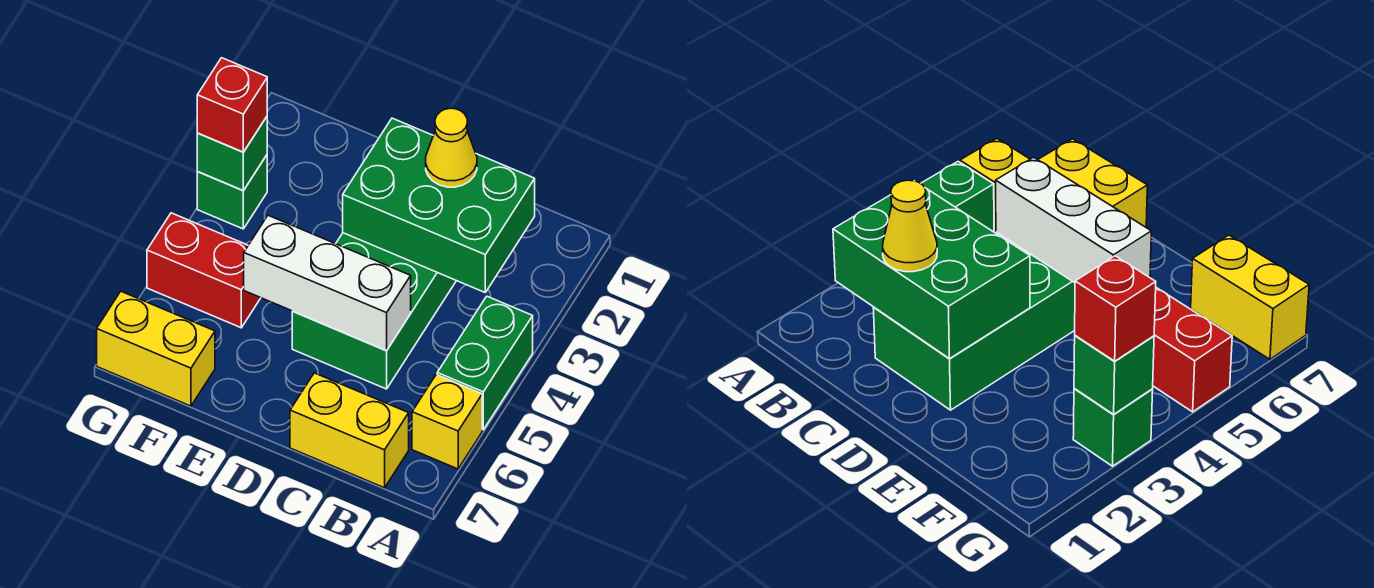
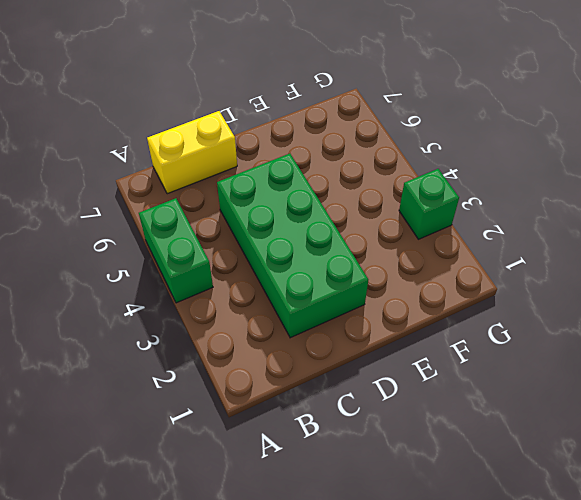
none -> yellow 1x1 brick [412,375,482,469]
none -> red 1x2 brick [147,213,260,328]
none -> yellow 1x2 brick [97,291,215,406]

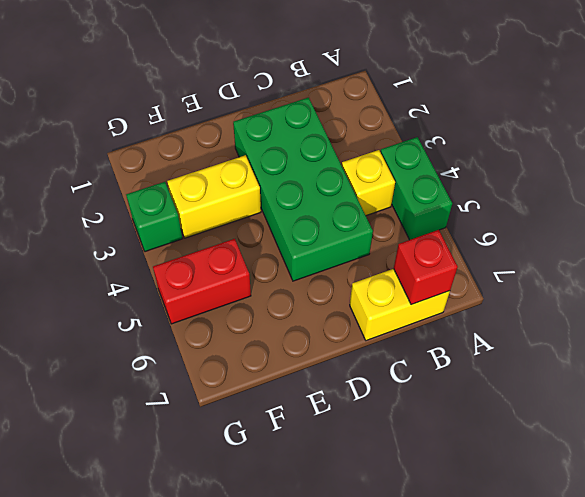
yellow 1x1 brick [342,150,395,215] -> yellow 1x1 brick moved to [412,375,482,469]
red 1x1 brick [394,230,458,305] -> red 1x1 brick moved to [197,58,267,152]
yellow 1x2 brick [167,155,261,238] -> yellow 1x2 brick moved to [97,291,215,406]
none -> green 2x3 brick [343,118,535,292]
none -> white 1x3 brick [244,215,411,351]
none -> green 1x1 brick [197,117,267,191]

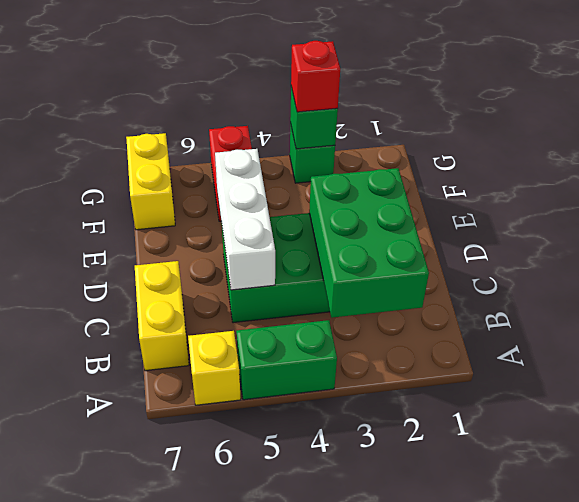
none -> yellow 1x1 cone [426,108,477,187]

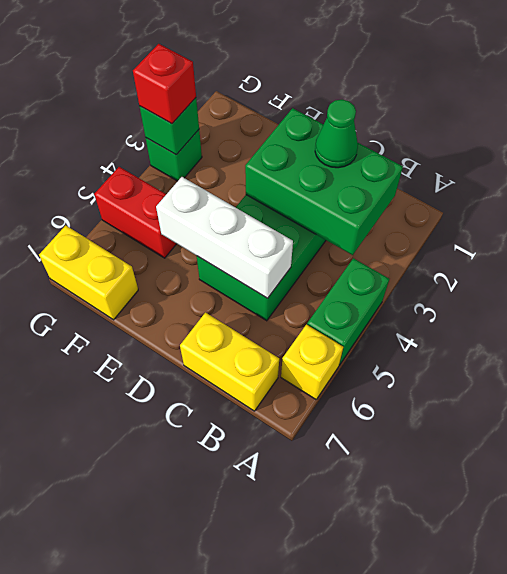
green 1x1 cone [315,100,358,168] -> yellow 1x1 cone [426,108,477,187]

